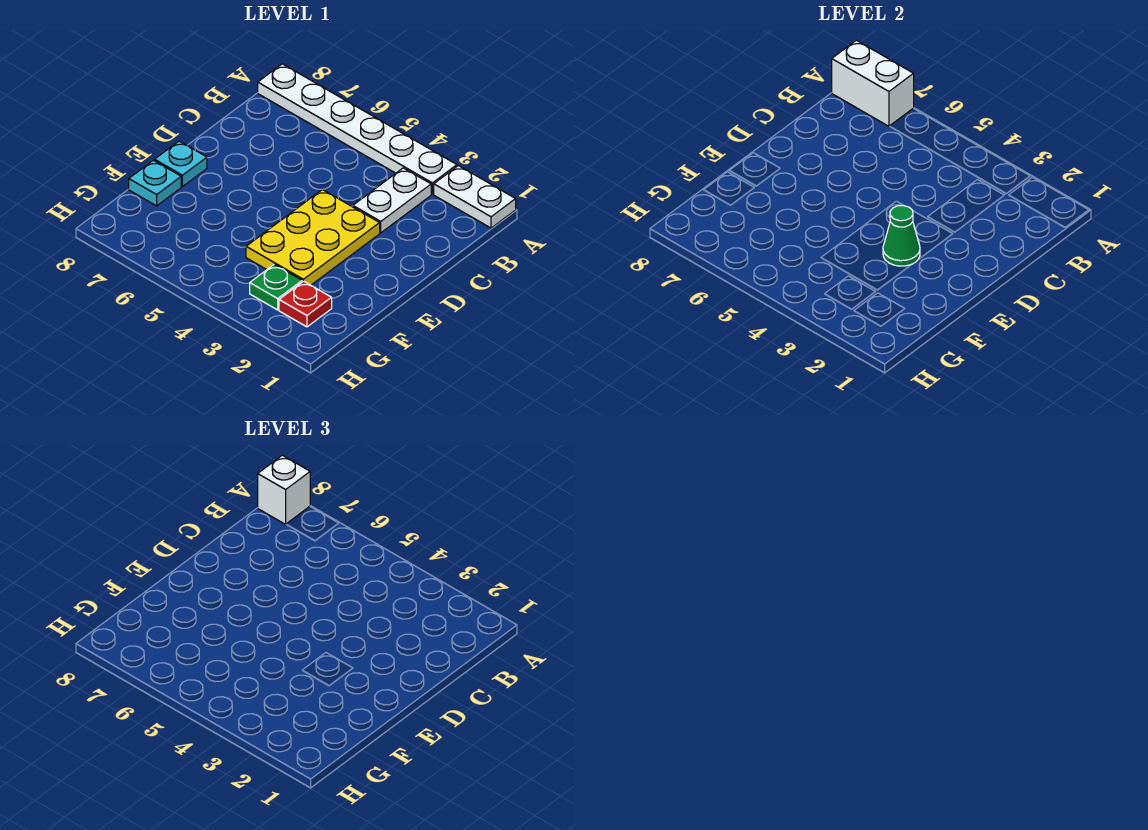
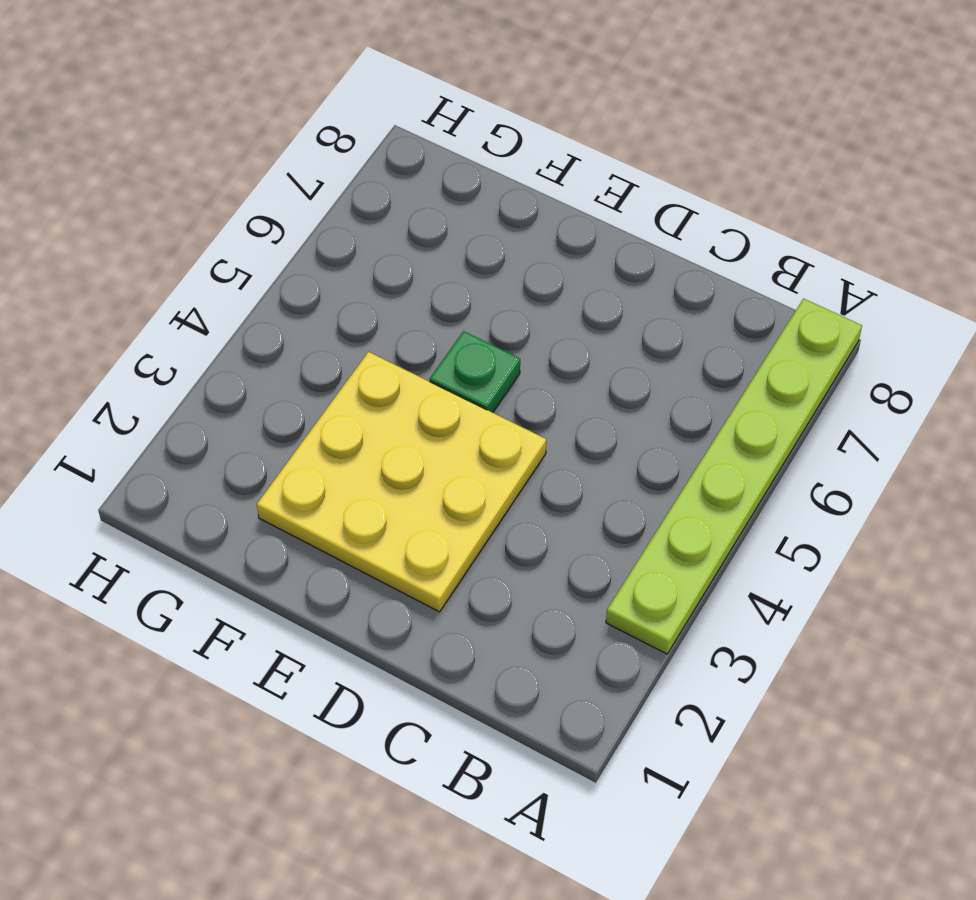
lime 1x6 plate [606,299,862,654] -> white 1x6 plate [258,64,457,194]
yellow 3x3 plate [257,352,546,612] -> yellow 2x3 plate [246,190,380,285]
green 1x1 plate [430,331,520,413] -> green 1x1 plate moved to [250,264,302,310]
none -> white 1x2 plate [434,166,516,228]
none -> white 1x2 plate [353,168,431,233]

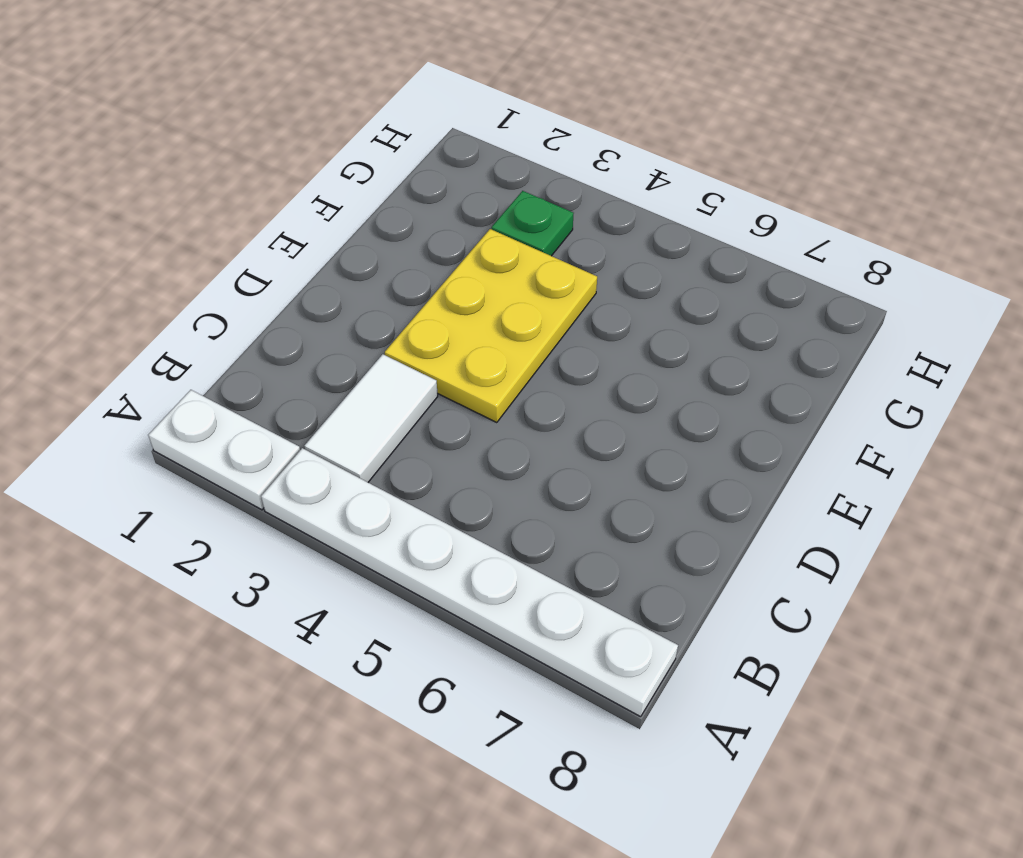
white 1x2 tile [304,354,438,482] -> white 1x2 plate [353,168,431,233]
none -> cyan 1x1 plate [155,141,207,187]
none -> cyan 1x1 plate [129,160,181,206]

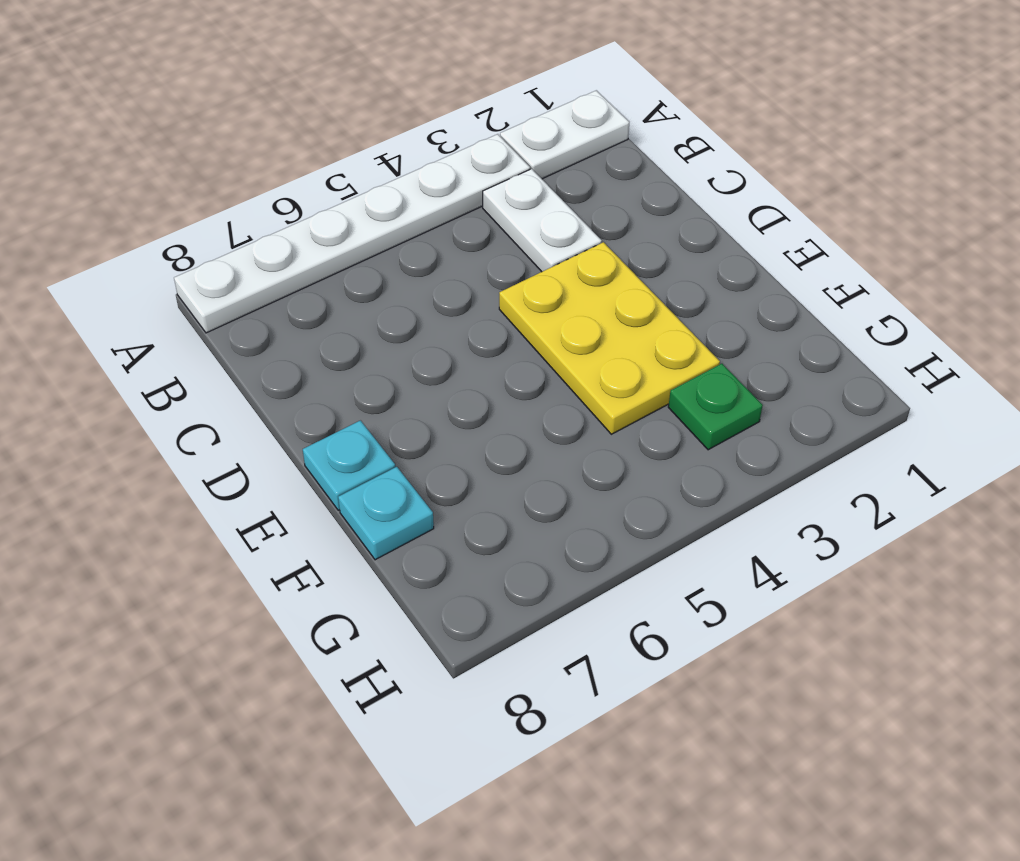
none -> red 1x1 plate [279,281,332,327]
none -> white 1x2 brick [832,40,914,126]

